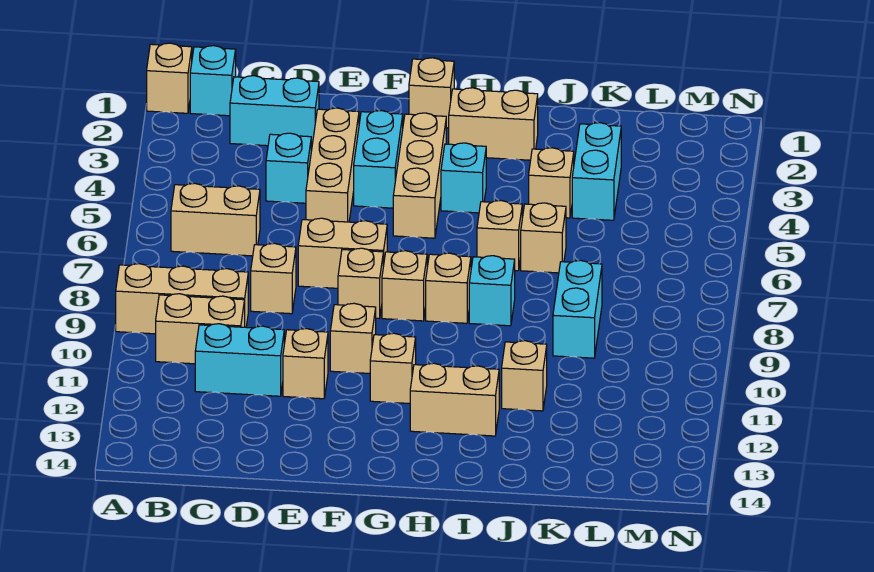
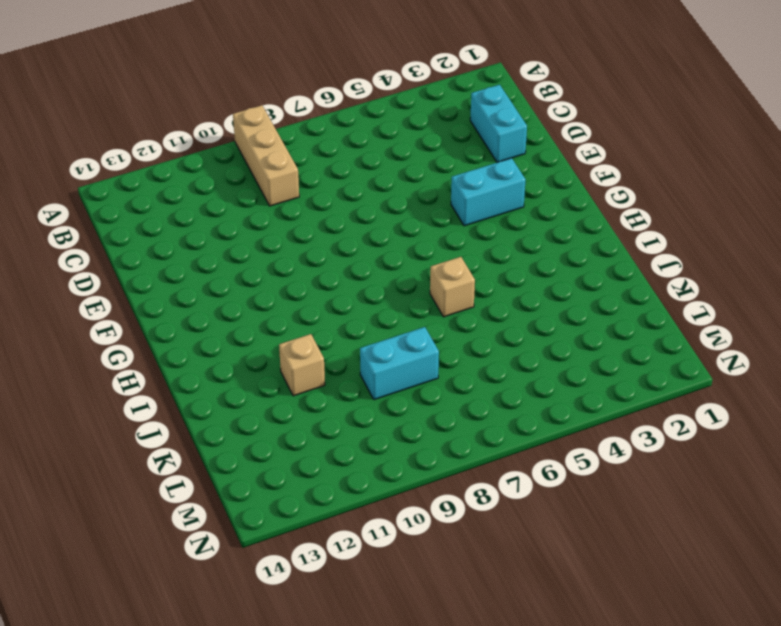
none -> tan 1x1 brick [147,43,192,113]
none -> cyan 1x1 brick [190,46,236,116]
none -> tan 1x2 brick [171,183,260,256]
none -> tan 1x2 brick [156,294,245,364]

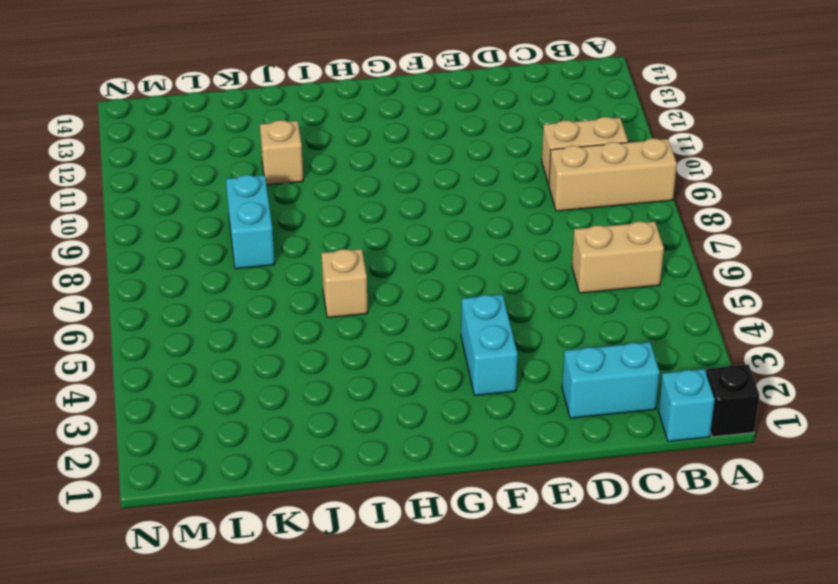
black 1x1 brick [706,364,760,437] -> tan 1x1 brick [147,43,192,113]
none -> cyan 1x2 brick [195,324,284,396]
none -> cyan 1x1 brick [266,133,311,203]
none -> tan 1x1 brick [251,243,296,314]
none -> tan 1x3 brick [306,108,359,222]

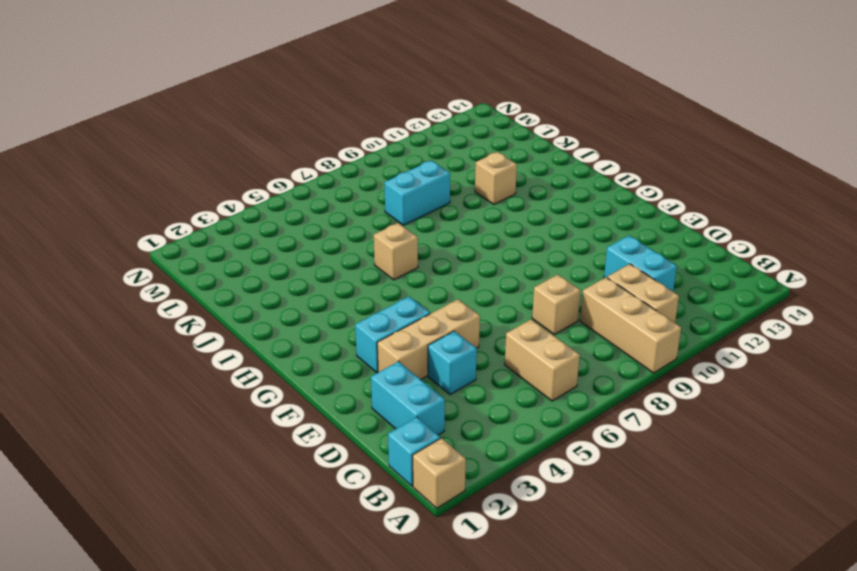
none -> tan 1x2 brick [298,218,387,288]
none -> tan 1x1 brick [283,329,328,399]
none -> tan 1x1 brick [338,248,383,318]
none -> tan 1x1 brick [330,303,376,374]

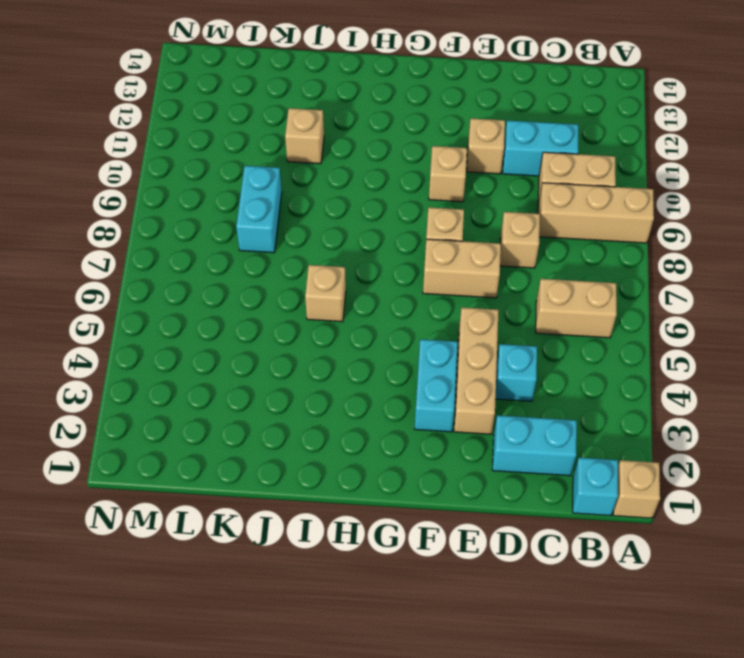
none -> tan 1x1 brick [409,58,454,128]
none -> tan 1x3 brick [393,113,446,238]
none -> tan 1x1 brick [382,251,427,321]
none -> tan 1x1 brick [370,333,416,404]

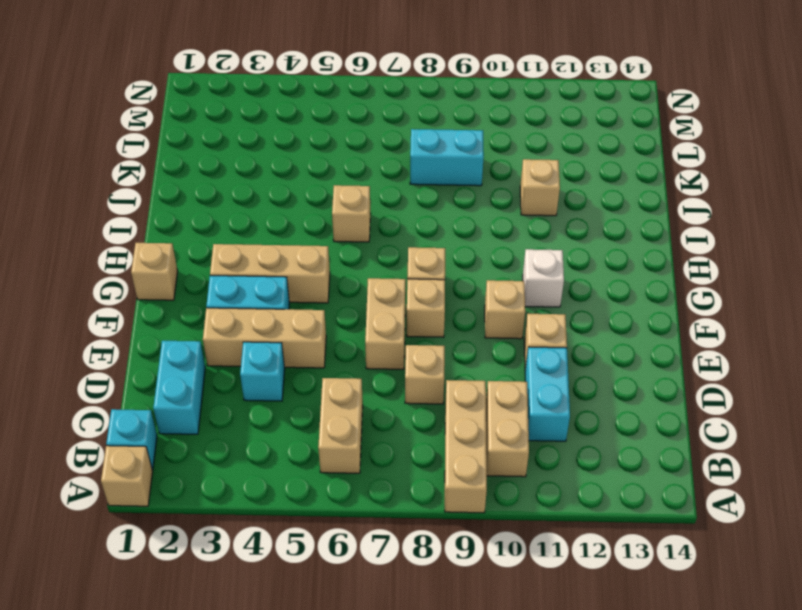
white 1x1 brick [523,249,564,307] -> tan 1x1 brick [370,333,416,404]
none -> tan 1x2 brick [449,88,538,160]
none -> cyan 1x1 brick [441,143,486,213]
none -> tan 1x1 brick [426,253,471,323]
none -> tan 1x2 brick [410,363,499,436]

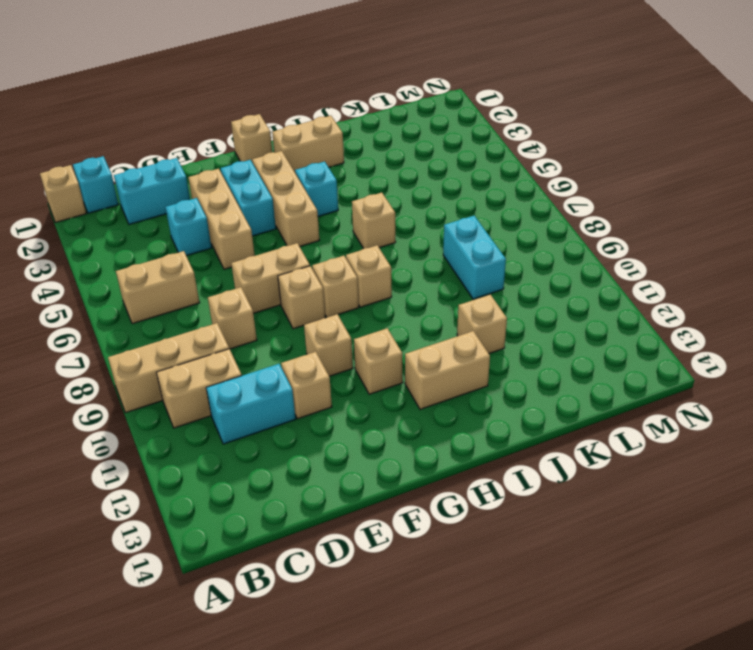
none -> cyan 1x1 brick [469,256,515,326]
none -> tan 1x1 brick [529,148,574,218]
none -> tan 1x1 brick [521,203,566,273]
none -> cyan 1x2 brick [572,123,621,220]

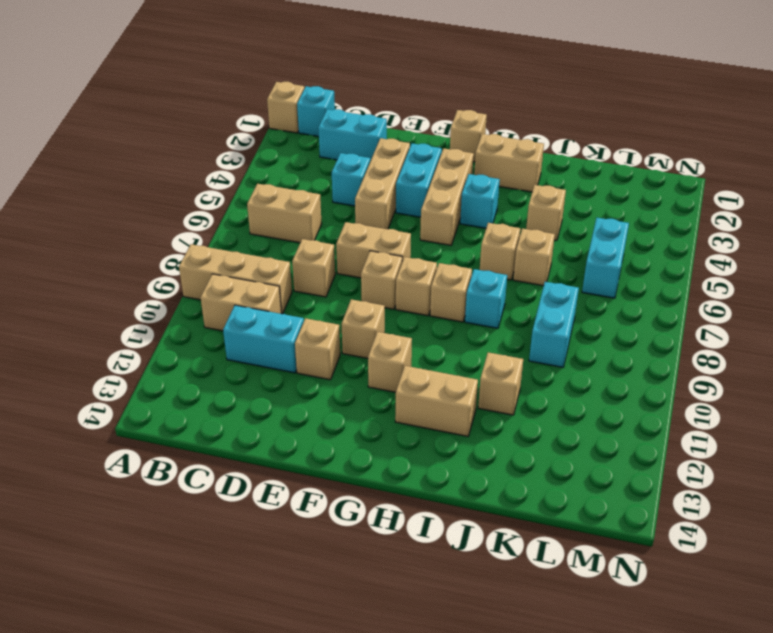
cyan 1x2 brick [582,218,629,298] -> cyan 1x2 brick moved to [572,123,621,220]

